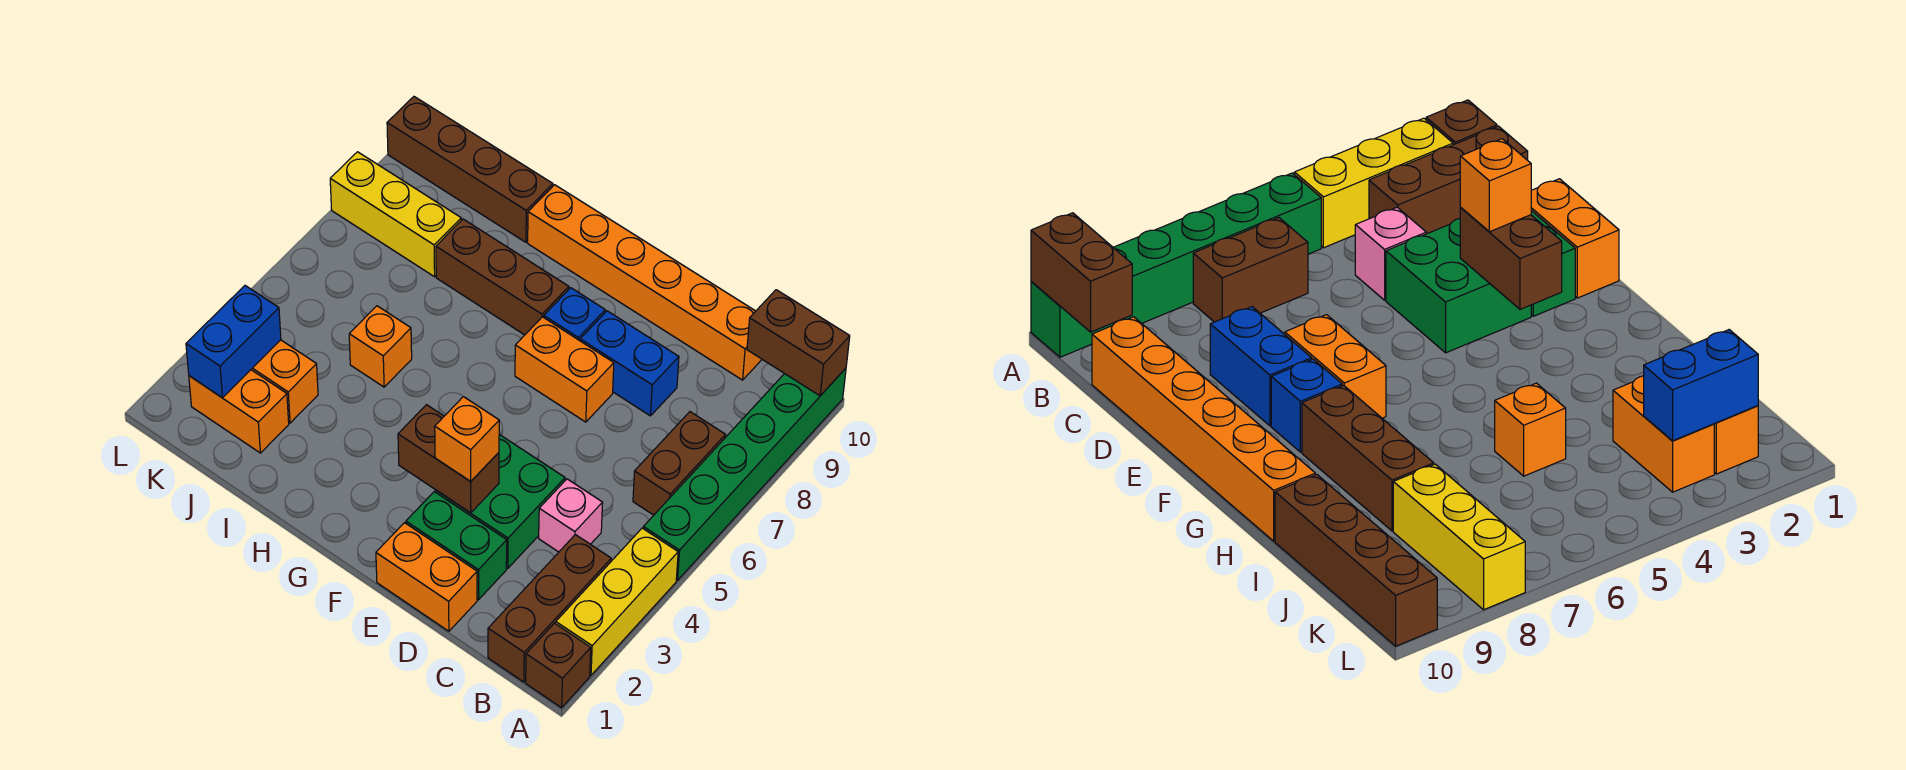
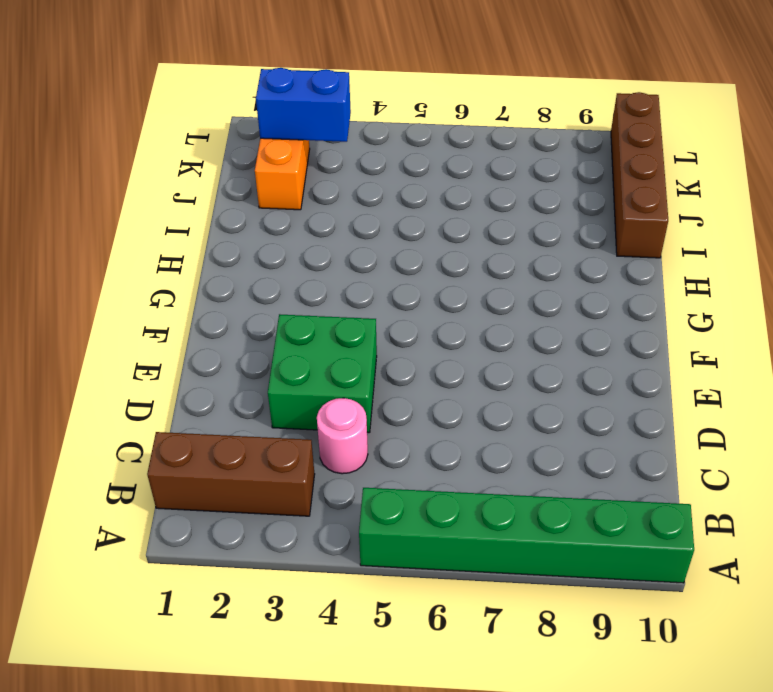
pink 1x1 round brick [317,398,368,474] -> pink 1x1 brick [539,479,603,552]
none -> brown 1x1 brick [526,623,591,708]
none -> yellow 1x3 brick [556,528,678,675]
none -> brown 1x2 brick [633,412,725,515]

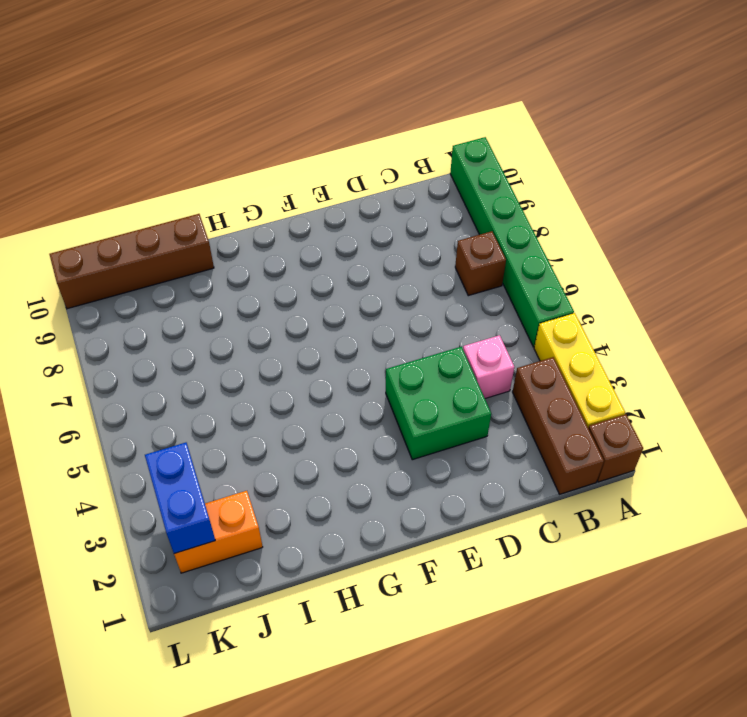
brown 1x1 brick [455,231,506,296] -> brown 1x2 brick [633,412,725,515]
none -> orange 1x6 brick [528,185,762,380]
none -> orange 1x2 brick [376,523,477,631]
none -> green 1x2 brick [406,492,507,600]

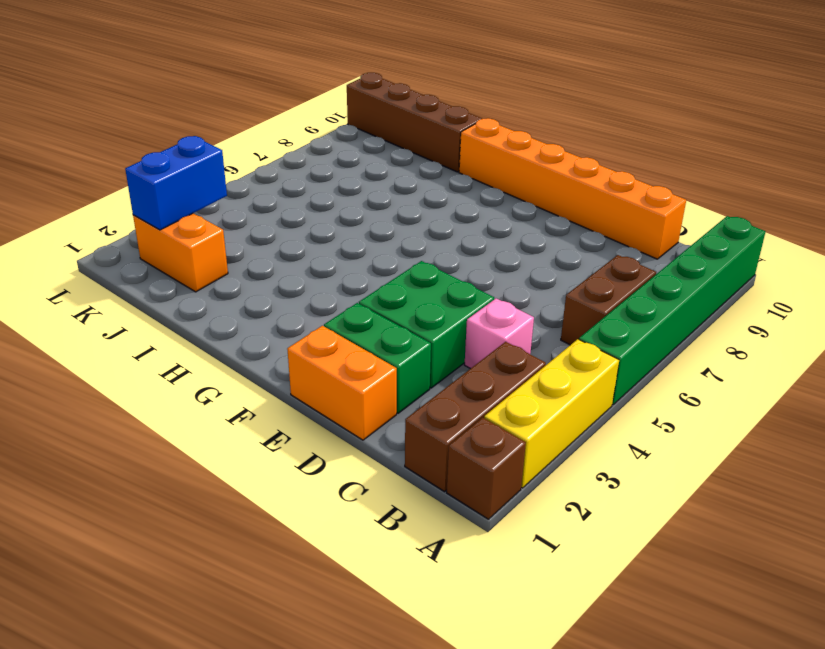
none -> blue 1x2 brick [580,311,679,416]
none -> orange 1x2 brick [515,317,614,422]
none -> blue 1x1 brick [544,288,605,341]

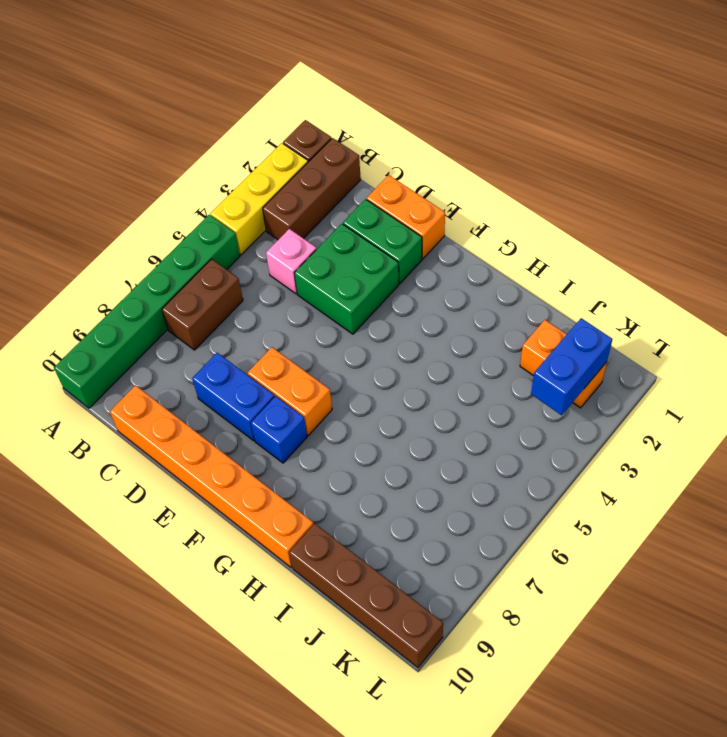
none -> brown 1x3 brick [436,219,569,335]
none -> orange 1x1 brick [349,306,412,387]
none -> orange 1x2 brick [251,340,318,423]

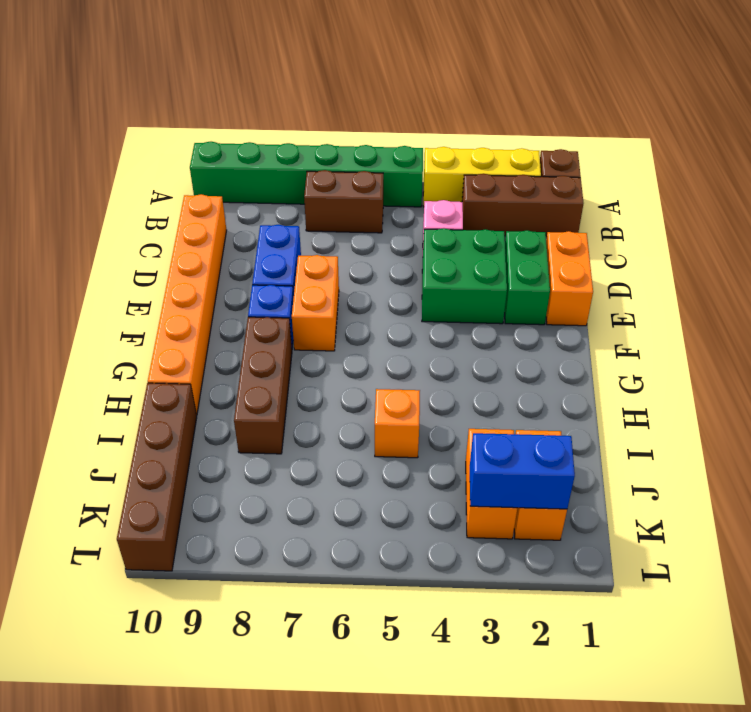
none -> yellow 1x3 brick [330,152,461,277]
none -> brown 1x2 brick [747,290,850,396]
none -> brown 1x2 brick [398,405,499,513]

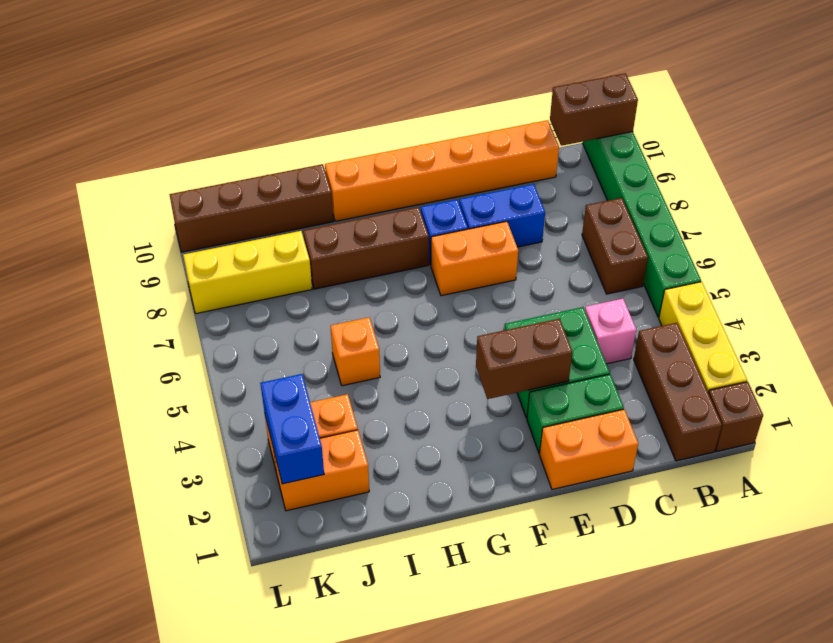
none -> orange 1x1 brick [435,397,499,481]

